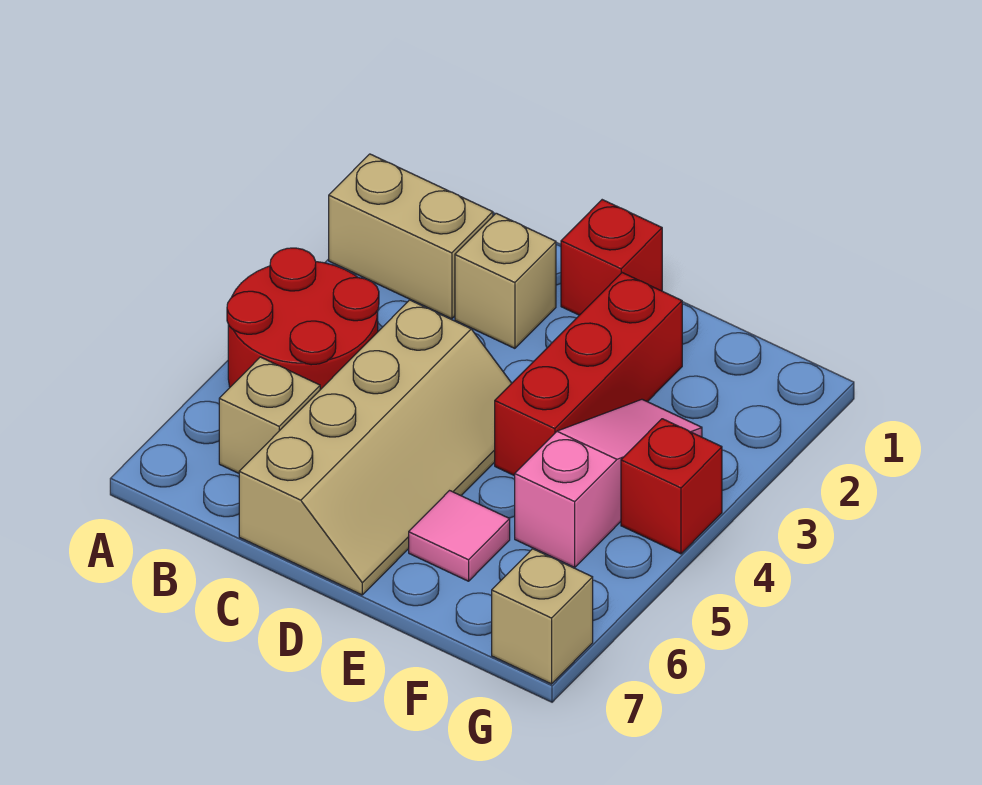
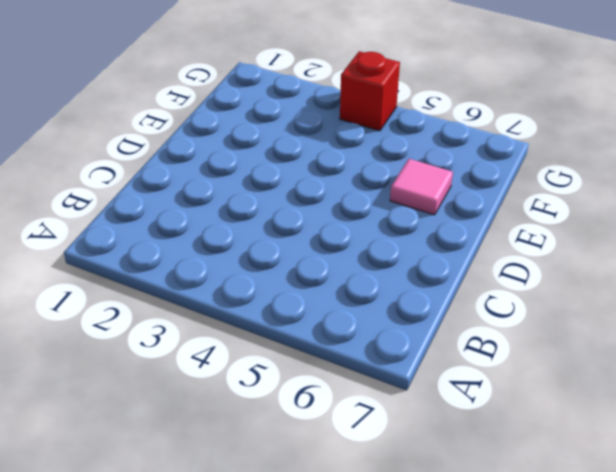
none -> tan 1x2 brick [329,154,493,319]
none -> red 2x2 round brick [227,248,379,390]

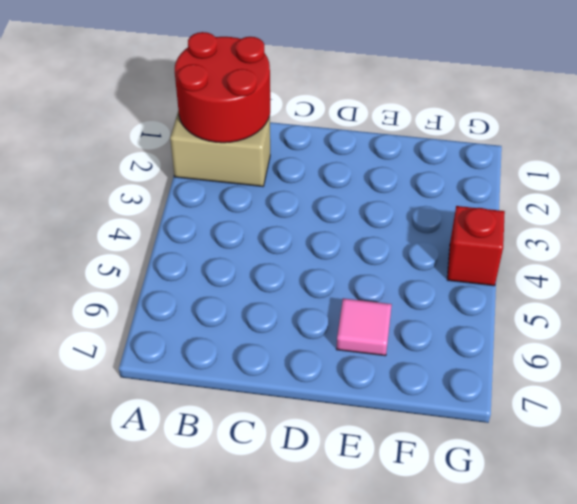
red 2x2 round brick [175,32,270,143] -> red 2x2 round brick moved to [227,248,379,390]
none -> tan 1x1 brick [219,357,320,473]
none -> tan 1x1 brick [455,213,556,348]

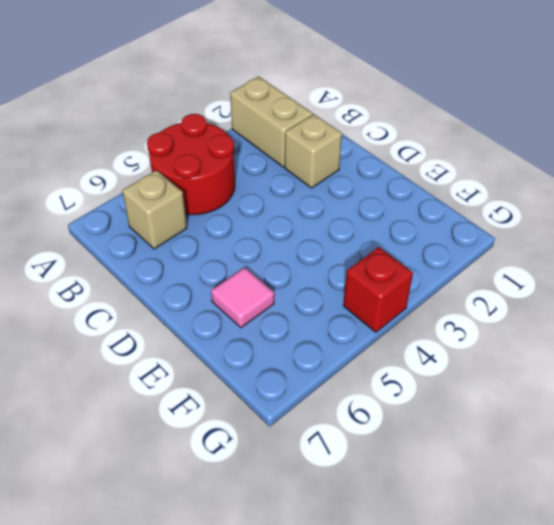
none -> tan 2x4 slope [239,300,512,595]
none -> red 1x1 brick [561,200,662,315]

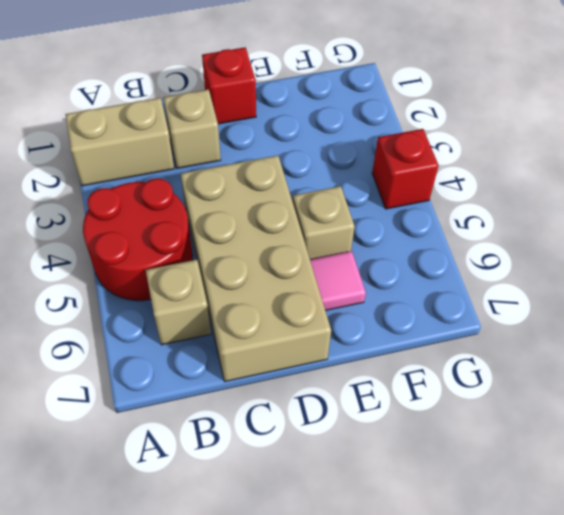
tan 2x4 brick [181,156,331,382] -> tan 2x4 slope [239,300,512,595]
tan 1x1 brick [293,186,355,259] -> tan 1x1 brick moved to [492,549,593,684]
none -> red 1x3 brick [495,273,682,476]
none -> pink 1x3 slope [515,399,702,567]

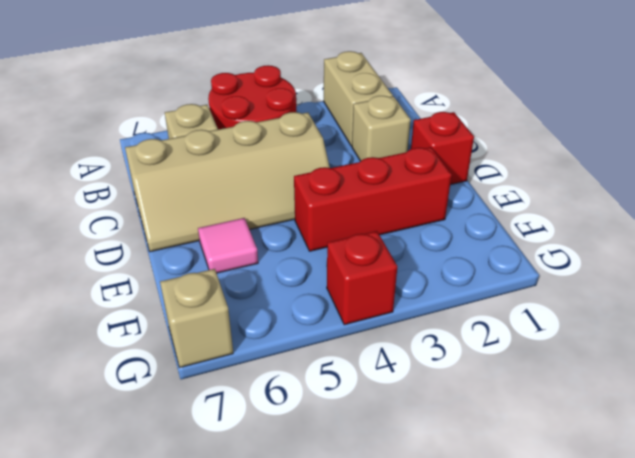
none -> pink 1x3 slope [515,399,702,567]

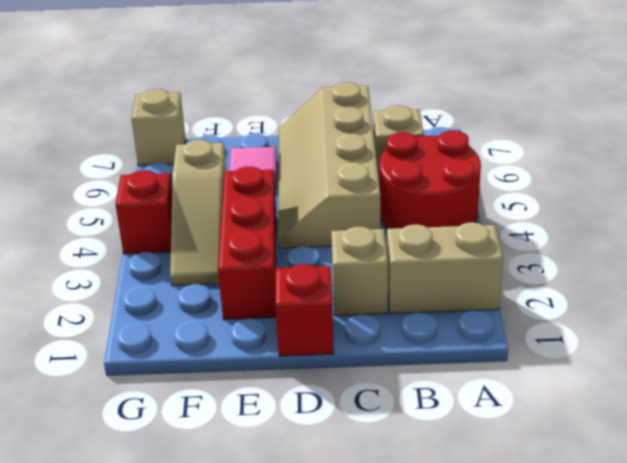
tan 1x3 slope [170,140,226,286] -> pink 1x3 slope [515,399,702,567]

